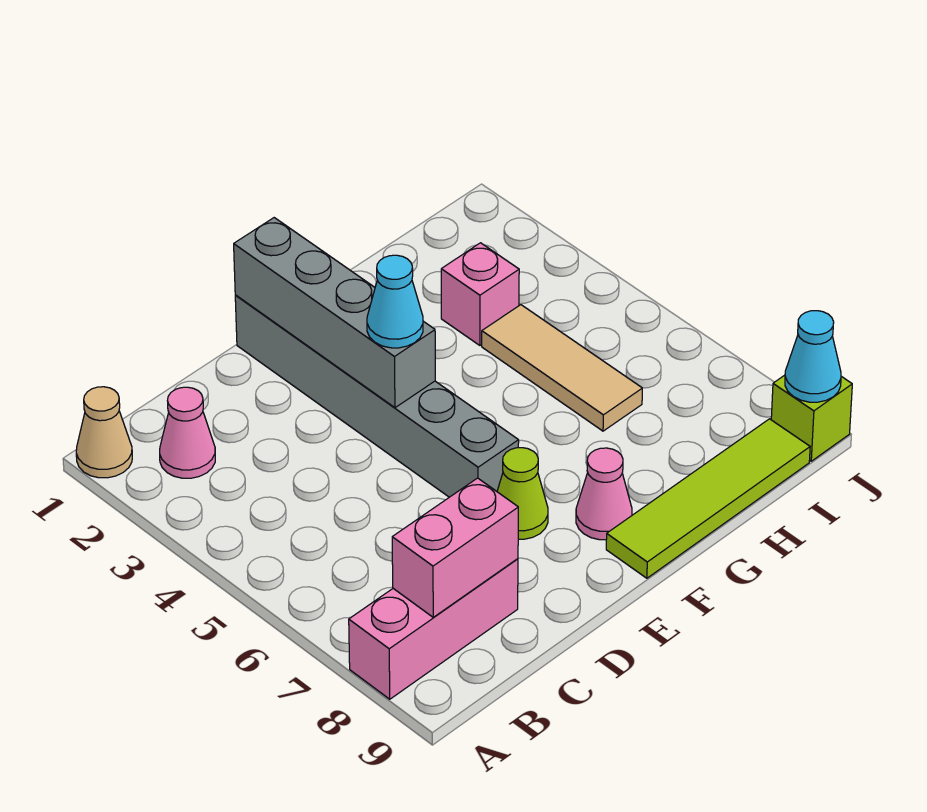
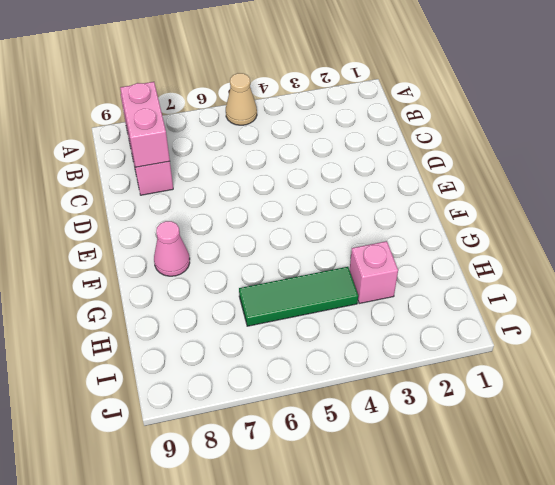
tan 1x1 cone [226,73,257,125] -> tan 1x1 cone moved to [76,387,132,478]
green 1x3 tile [239,267,358,326] -> tan 1x3 tile [482,305,642,431]
none -> pink 1x1 cone [160,387,215,478]
none -> grey 1x6 brick [235,295,519,497]
none -> lime 1x1 cone [497,448,548,539]

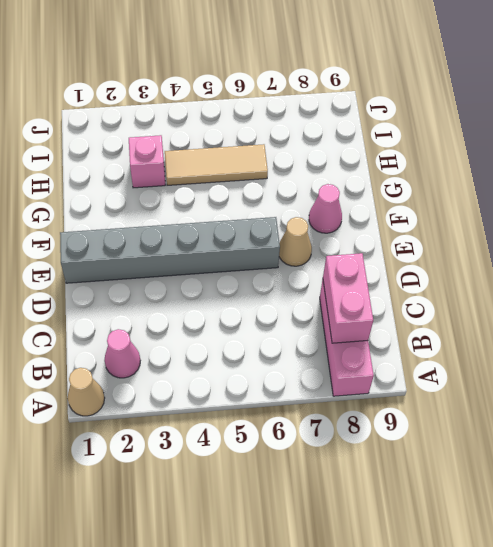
tan 1x1 cone [279,217,312,266] -> lime 1x1 cone [497,448,548,539]
none -> lime 1x4 tile [606,419,810,578]
none -> lime 1x1 brick [771,375,852,461]
none -> grey 1x4 brick [234,218,435,408]

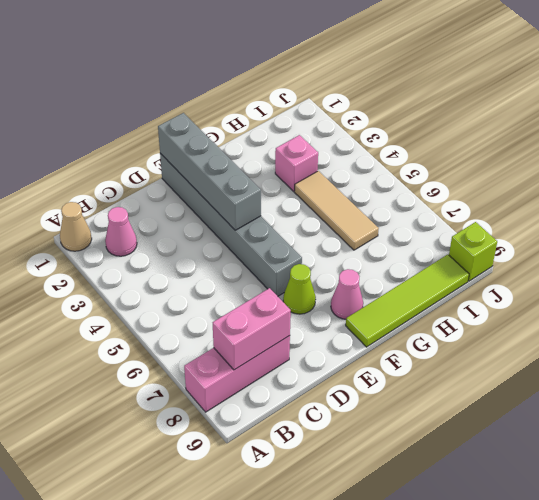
none -> cyan 1x1 cone [785,311,841,402]
none -> cyan 1x1 cone [367,255,423,348]

